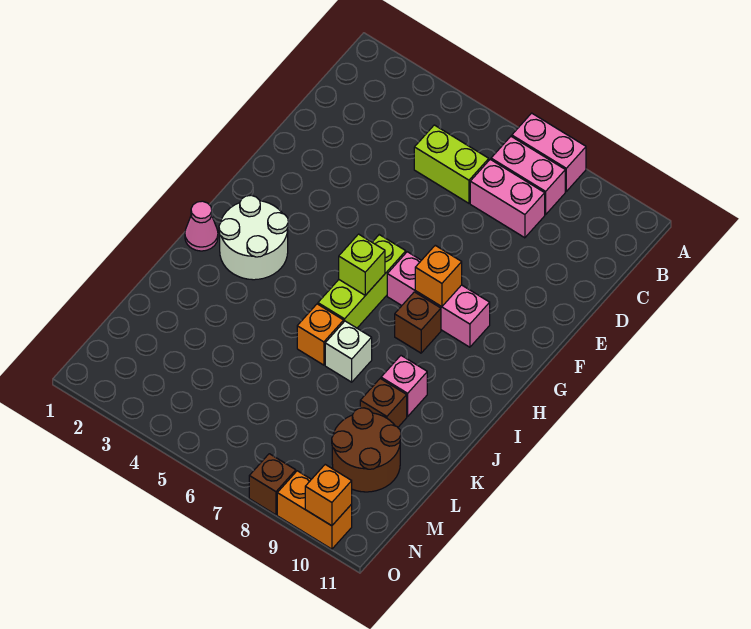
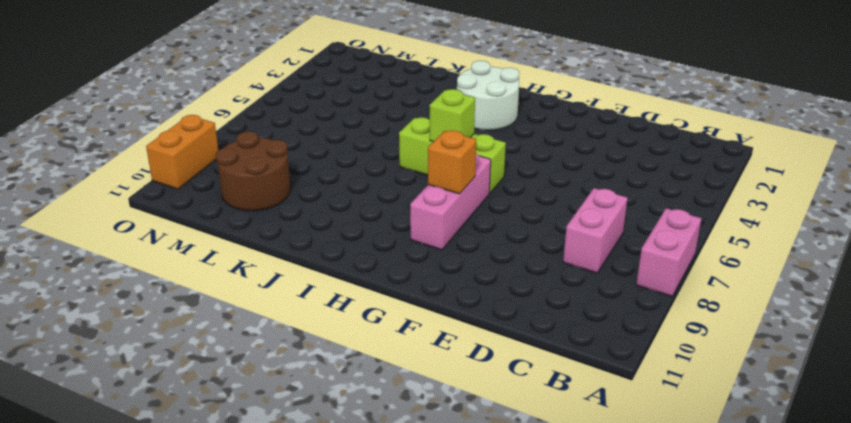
none -> pink 1x2 brick [491,137,565,215]
none -> lime 1x2 brick [414,125,489,203]
none -> brown 1x1 brick [395,292,441,353]

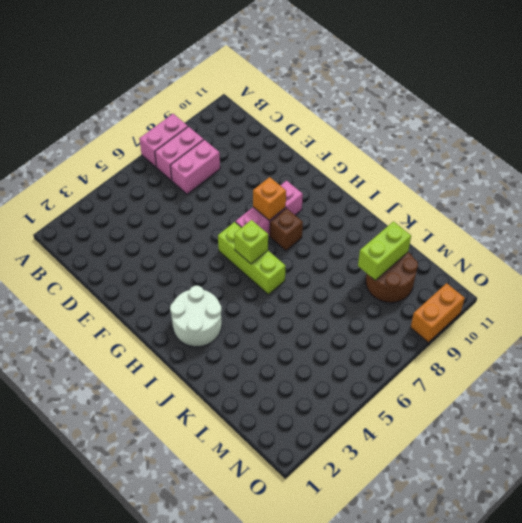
lime 1x2 brick [358,222,411,280] -> lime 1x2 brick moved to [414,125,489,203]
none -> pink 1x1 cone [185,201,218,251]
none -> orange 1x1 brick [297,304,344,365]
none -> white 1x1 brick [325,321,372,382]

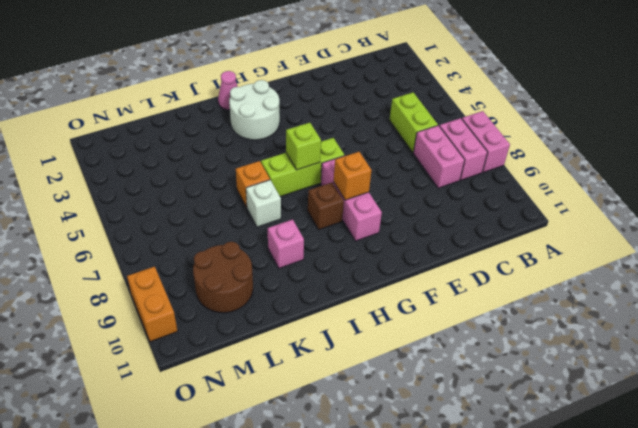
none -> brown 1x1 brick [360,379,407,427]
none -> brown 1x1 brick [249,454,296,515]
none -> orange 1x1 brick [305,465,352,526]

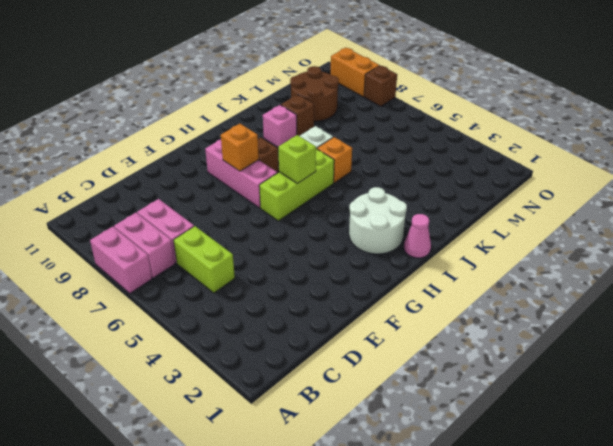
none -> orange 1x1 brick [305,465,352,526]

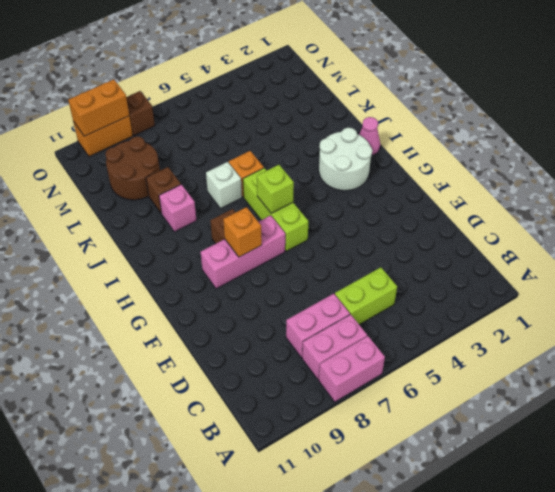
orange 1x2 brick [68,79,129,136] -> orange 1x1 brick [305,465,352,526]

